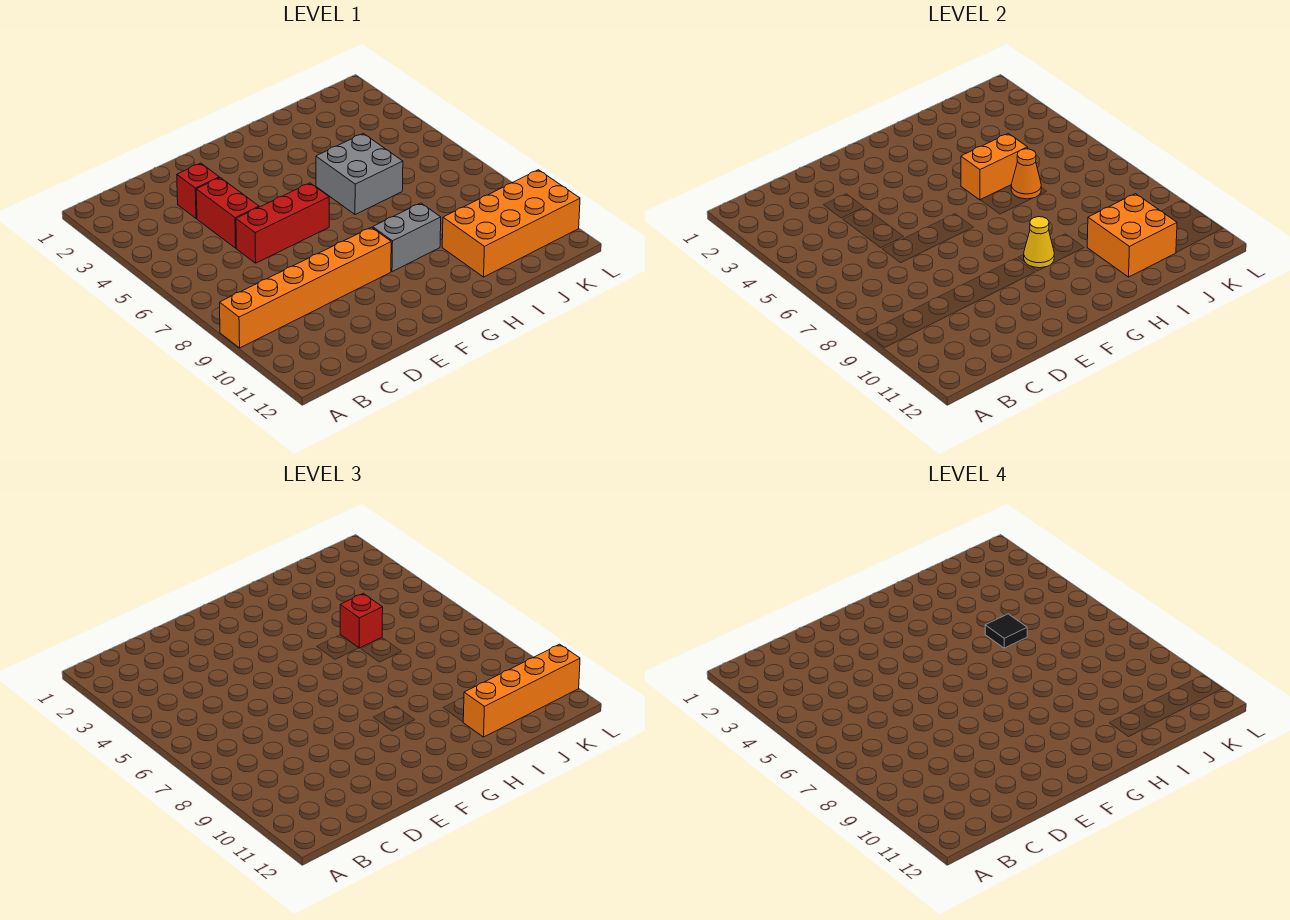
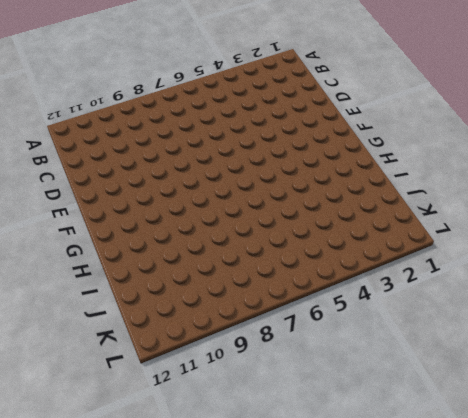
none -> orange 1x6 brick [220,227,391,348]
none -> red 1x1 brick [177,163,219,219]
none -> red 1x2 brick [196,178,259,248]

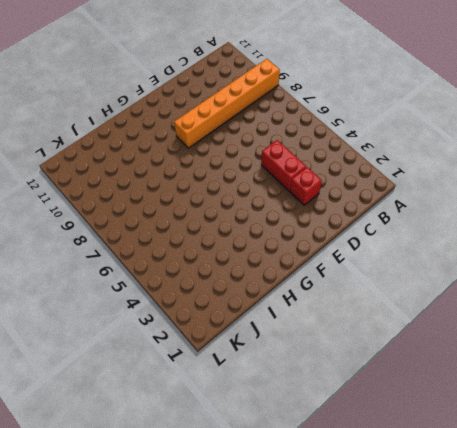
none -> red 1x3 brick [236,183,329,263]
none -> grey 1x2 brick [373,203,441,272]
none -> grey 2x2 brick [316,133,403,215]

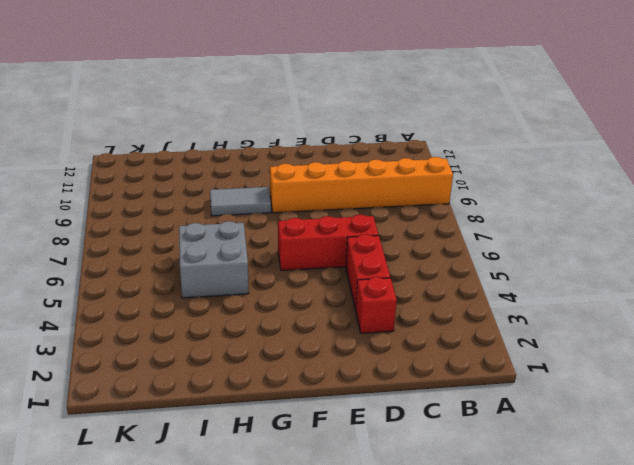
grey 1x2 tile [210,187,271,216] -> grey 1x2 brick [373,203,441,272]
none -> orange 2x4 brick [442,170,580,277]
none -> yellow 1x1 cone [1024,217,1054,268]
none -> orange 1x2 brick [961,133,1028,200]

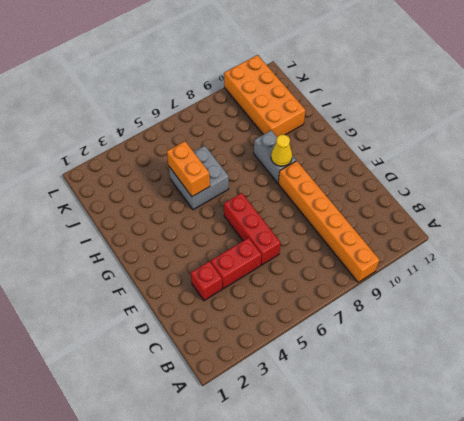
none -> orange 1x1 cone [1011,149,1041,199]
none -> orange 2x2 brick [1087,194,1177,277]
none -> red 1x1 brick [340,593,383,648]

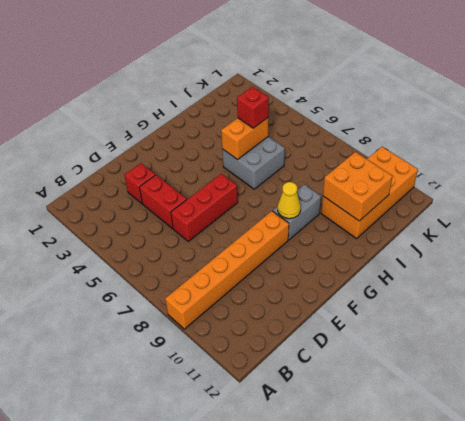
none -> orange 1x1 cone [1011,149,1041,199]
none -> orange 1x4 brick [463,644,580,737]
none -> black 1x1 tile [985,614,1027,648]

